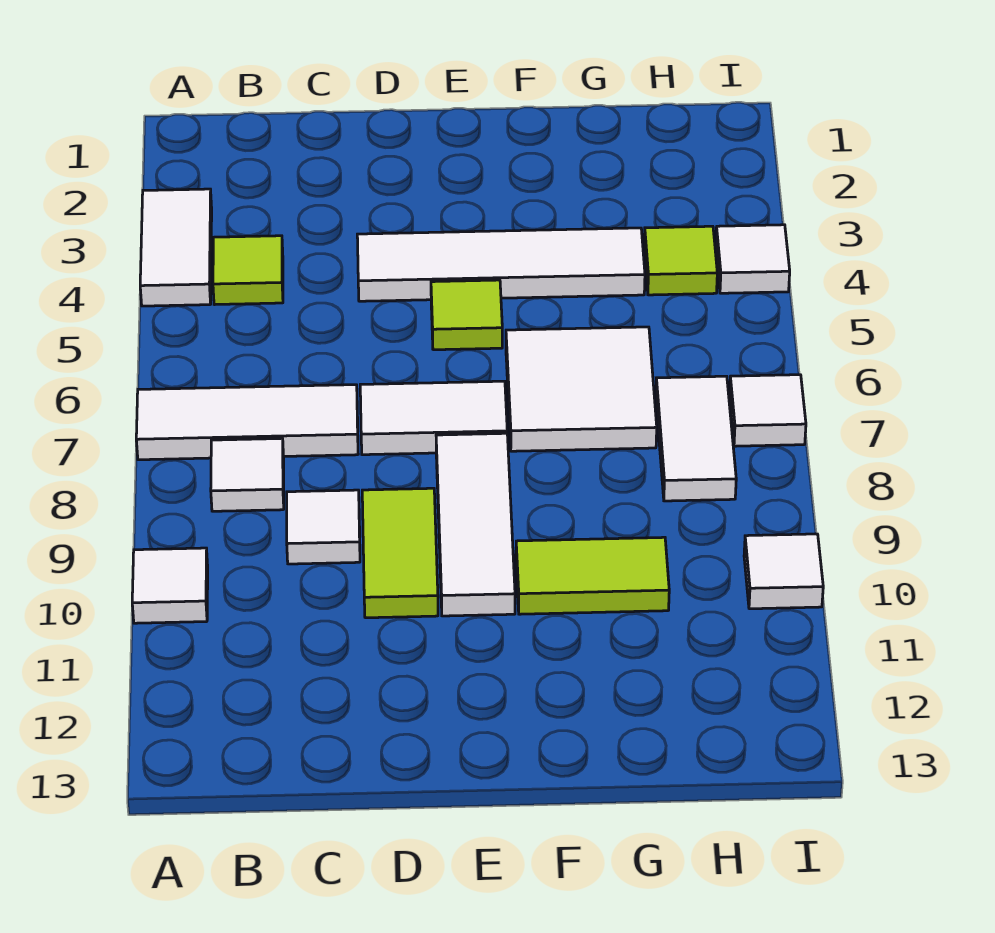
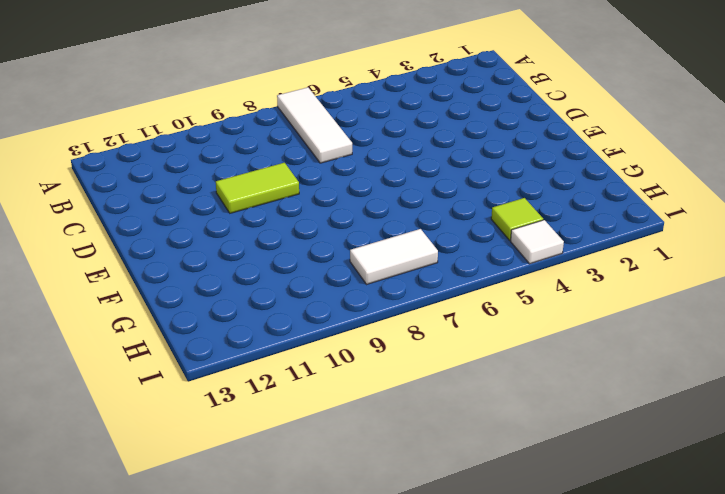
none -> white 1x2 tile [140,189,212,306]
none -> white 1x1 tile [132,548,208,623]
none -> lime 1x1 tile [213,236,283,305]

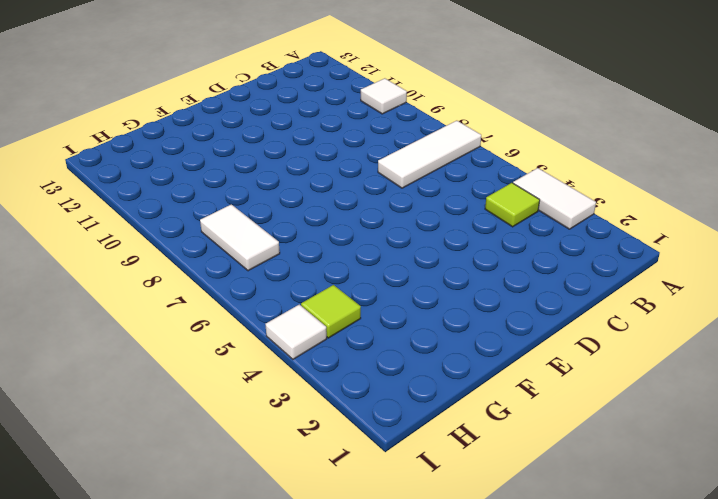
none -> white 1x1 tile [211,438,284,511]
none -> white 1x1 tile [287,490,360,564]
none -> white 1x4 tile [357,228,645,301]

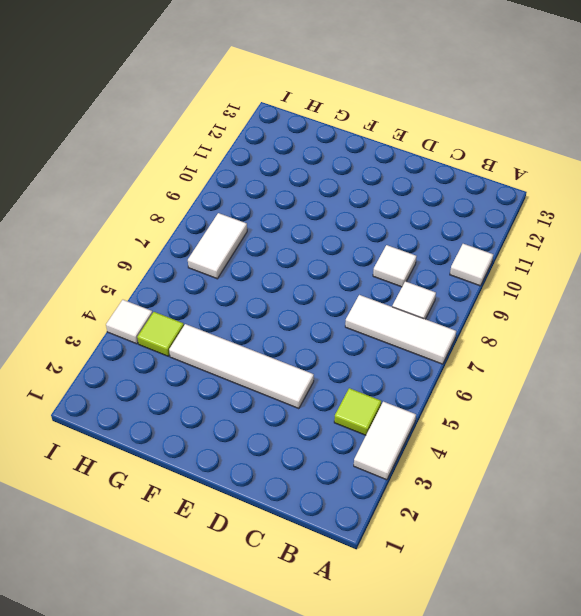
none -> white 1x2 tile [360,381,507,455]
none -> lime 1x2 tile [362,488,438,618]
none -> lime 1x1 tile [431,280,502,350]

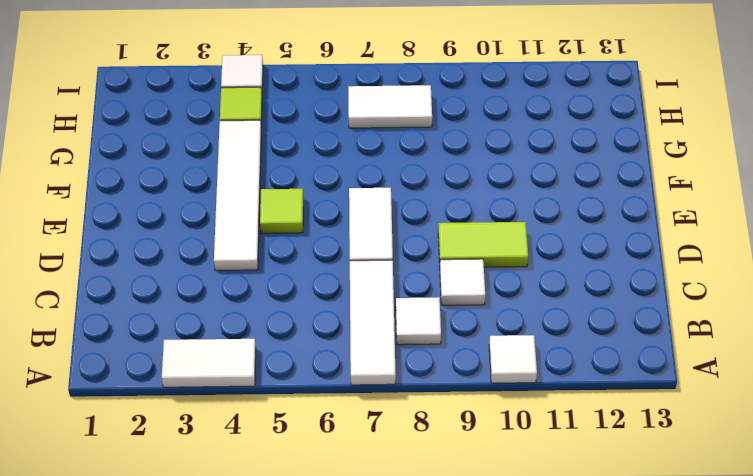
none -> lime 1x1 tile [213,236,283,305]
none -> white 1x3 tile [436,433,515,616]
none -> white 2x2 tile [506,327,657,451]

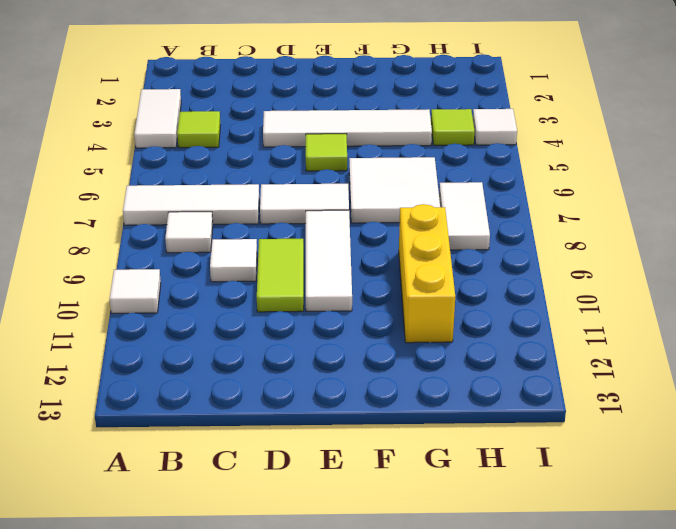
yellow 1x3 brick [399,204,455,343] -> lime 1x2 tile [516,537,669,614]
none -> white 1x1 tile [730,375,806,446]
none -> white 1x1 tile [744,534,823,609]

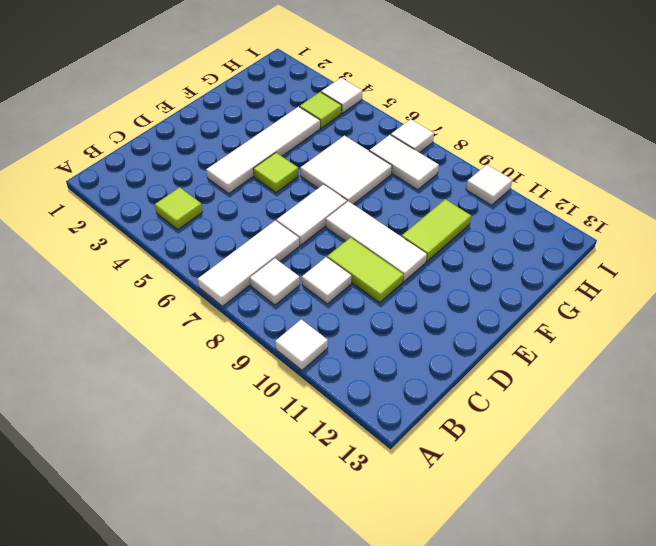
none -> white 1x2 tile [140,189,212,306]

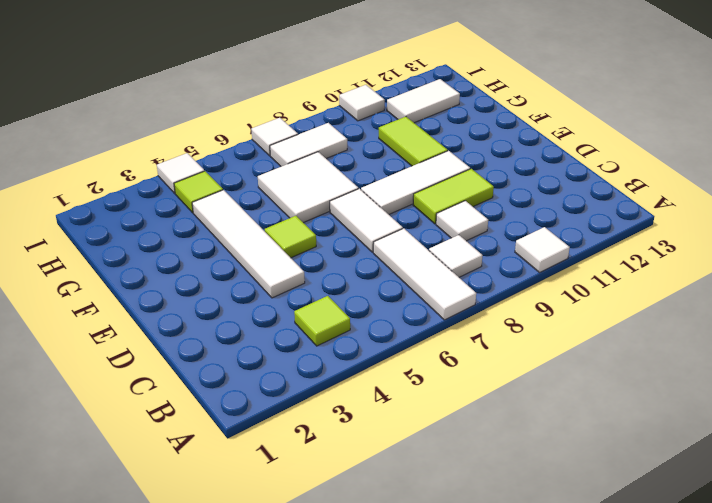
white 1x2 tile [387,79,460,123] -> white 1x2 tile moved to [140,189,212,306]

